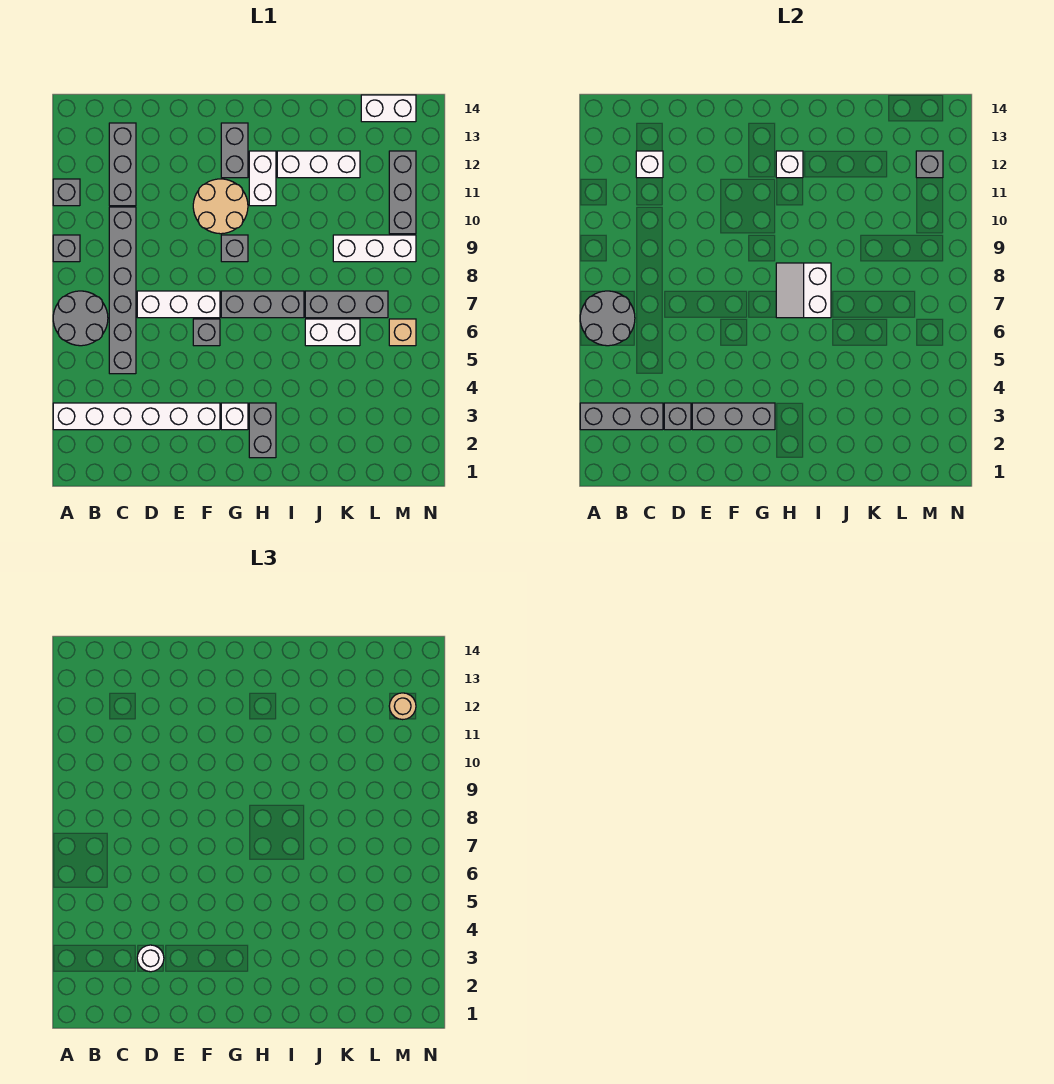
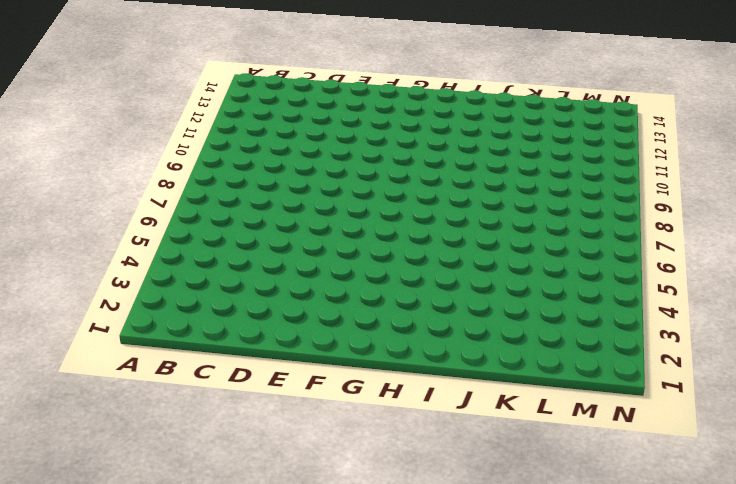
none -> white 1x6 brick [53,403,220,430]
none -> grey 2x2 round brick [53,291,108,346]
none -> grey 1x1 brick [53,235,80,262]
none -> grey 1x1 brick [53,179,80,206]

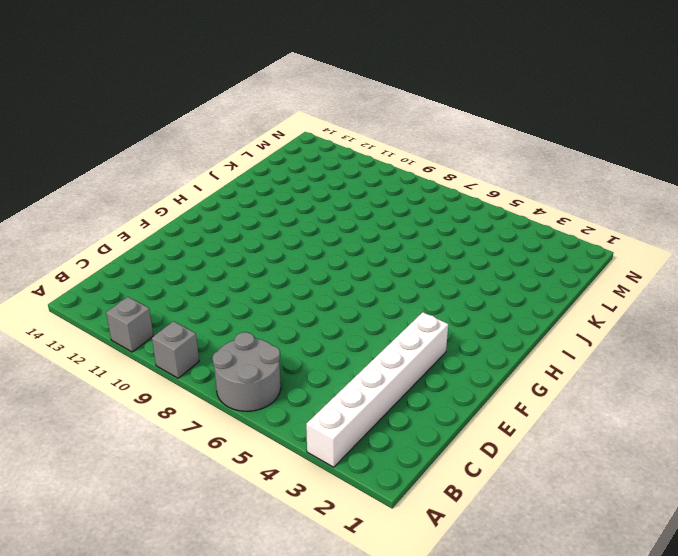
none -> grey 1x6 brick [109,207,136,374]
none -> grey 1x3 brick [109,123,136,206]
none -> white 1x3 brick [137,291,220,318]
none -> grey 1x1 brick [193,319,220,346]

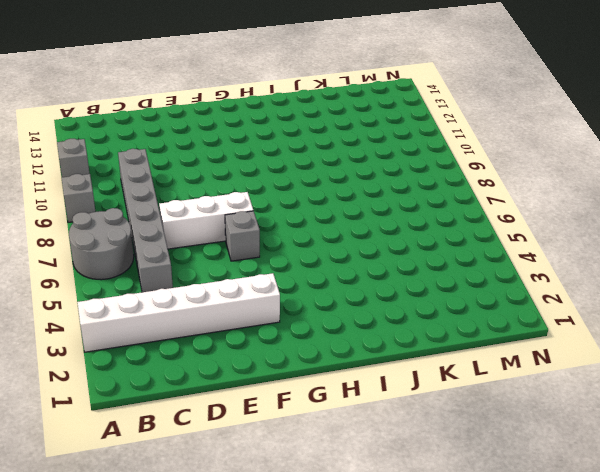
none -> grey 1x3 brick [109,123,136,206]
none -> tan 2x2 round brick [193,179,248,234]
none -> white 1x1 brick [221,403,248,430]
none -> grey 1x3 brick [221,291,304,318]

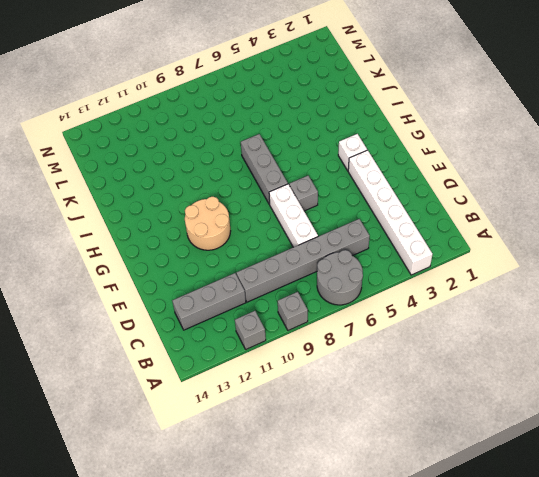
none -> grey 1x1 brick [221,235,248,262]
none -> grey 1x2 brick [221,123,248,178]
none -> grey 1x2 brick [249,403,276,458]
none -> white 1x2 brick [249,151,276,206]

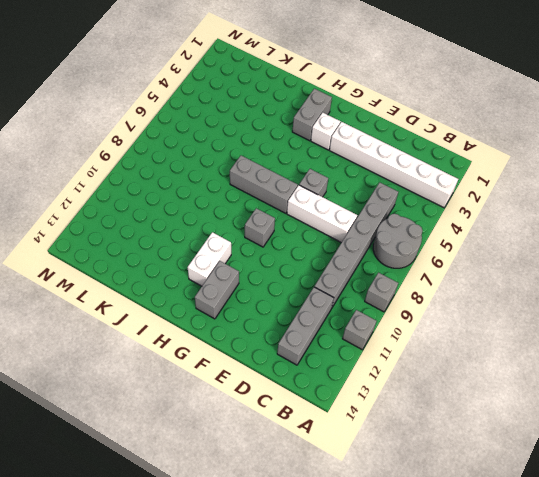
none -> tan 2x2 round brick [193,179,248,234]
none -> white 1x3 brick [277,151,360,178]
none -> white 1x2 brick [305,319,360,346]
none -> grey 1x3 brick [305,291,388,318]

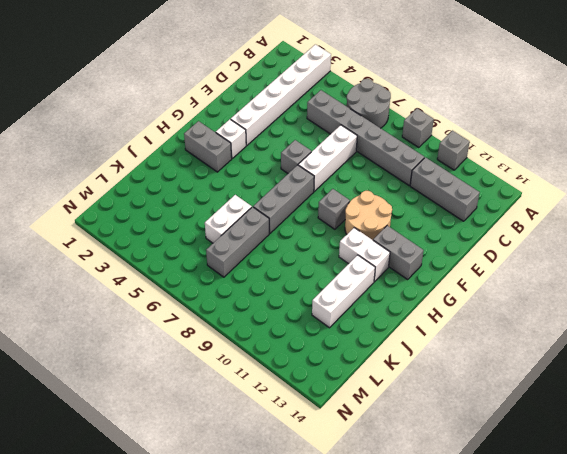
none -> white 1x3 brick [333,235,416,262]
none -> white 1x2 brick [361,95,416,122]
none -> tan 1x1 brick [389,319,416,346]
none -> grey 1x3 brick [389,151,416,234]

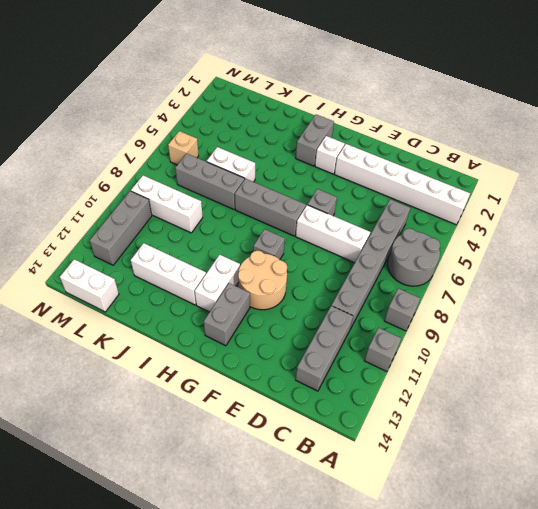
none -> grey 1x3 brick [580,403,663,430]
none -> grey 2x2 round brick [580,291,635,346]
none -> white 1x1 brick [636,151,663,178]
none -> grey 1x1 brick [664,403,691,430]

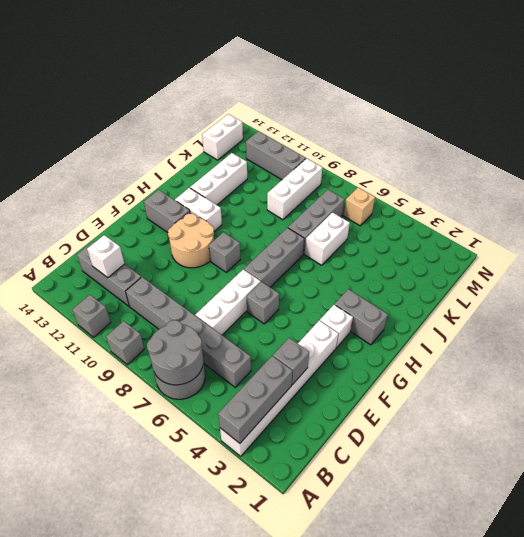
none -> grey 1x3 brick [692,403,775,430]
none -> white 2x2 slope [776,263,831,318]
none -> white 1x1 brick [776,151,803,178]
none -> grey 1x1 brick [916,151,943,178]

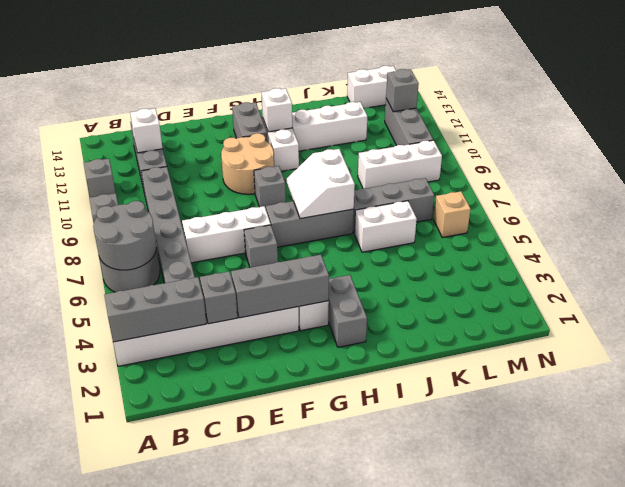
none -> white 1x1 round brick [137,945,164,972]
none -> tan 1x1 round brick [389,693,416,720]

